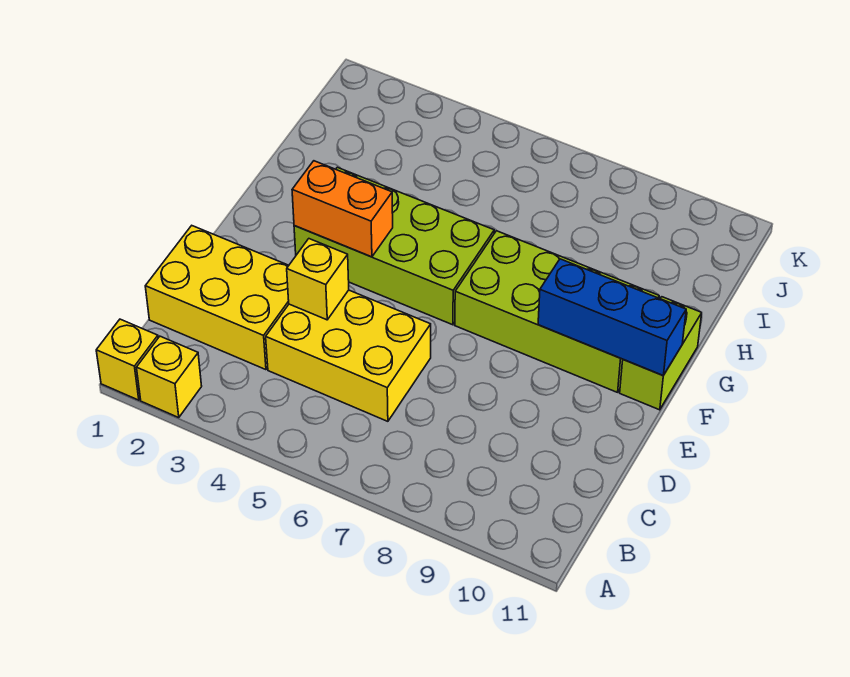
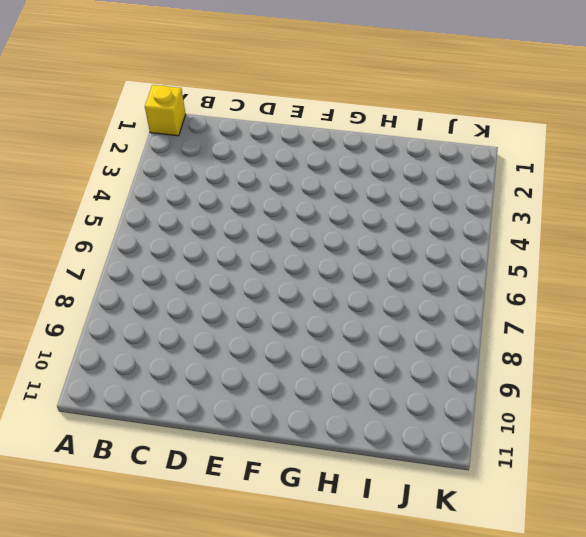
none -> yellow 1x1 brick [137,336,202,417]
none -> yellow 2x3 brick [145,226,289,370]

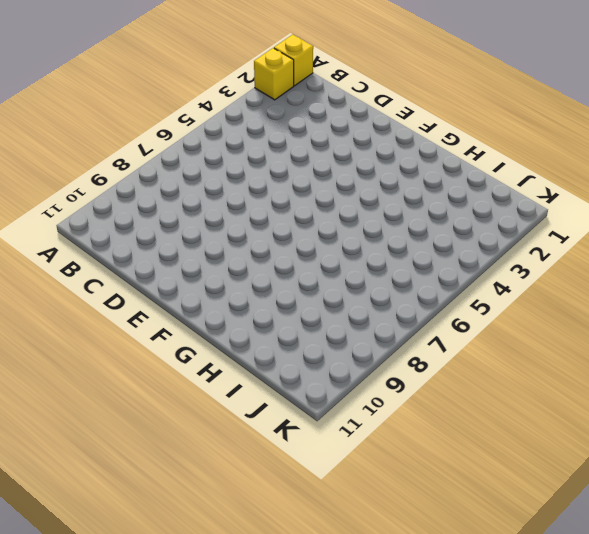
none -> yellow 2x3 brick [145,226,289,370]
none -> yellow 2x3 brick [266,290,431,421]

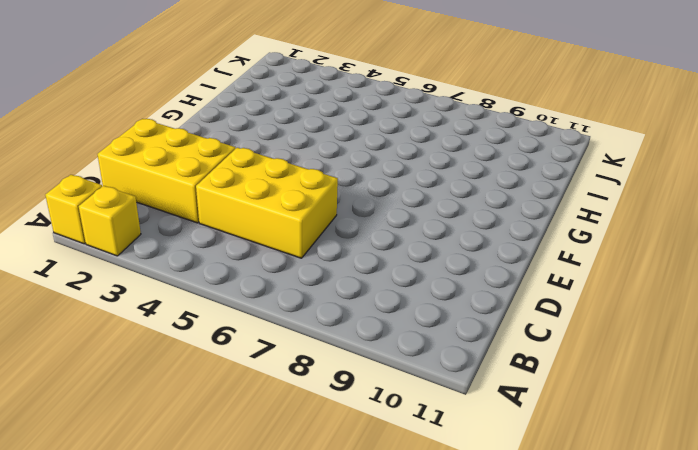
none -> lime 2x4 brick [294,167,494,325]
none -> lime 2x4 brick [455,231,659,392]

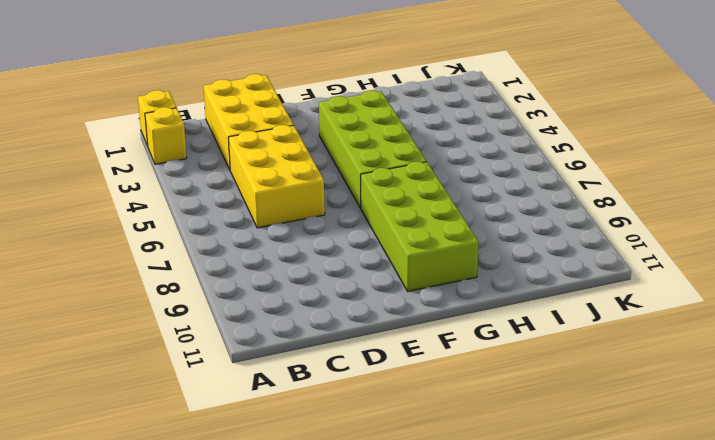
none -> lime 1x2 brick [620,297,702,410]
none -> yellow 1x1 brick [287,239,349,320]

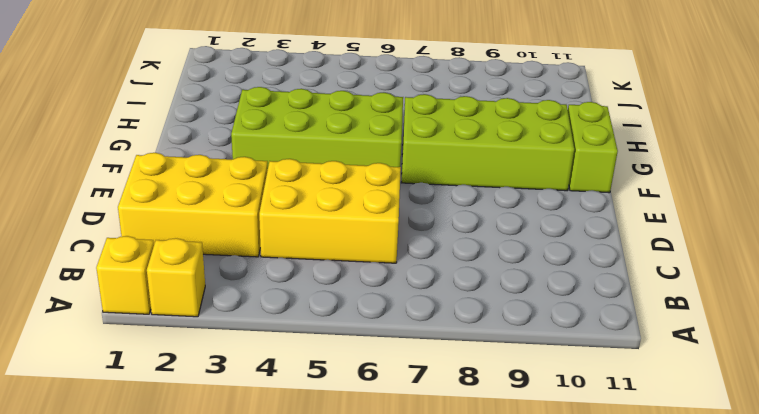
none -> yellow 1x1 brick [287,239,349,320]
none -> orange 1x2 brick [292,161,393,257]

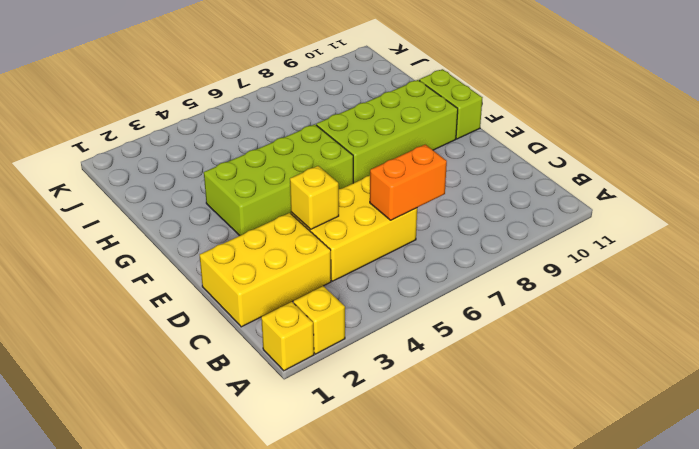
orange 1x2 brick [370,145,447,220] -> orange 1x2 brick moved to [292,161,393,257]
none -> blue 1x3 brick [538,259,686,375]

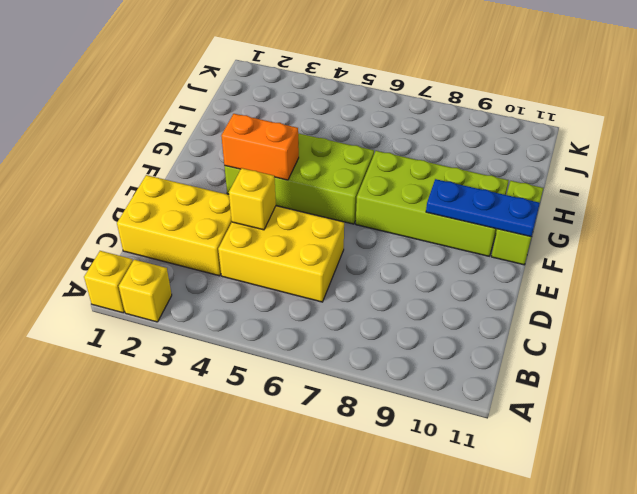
blue 1x3 plate [426,179,540,237] -> blue 1x3 brick [538,259,686,375]

